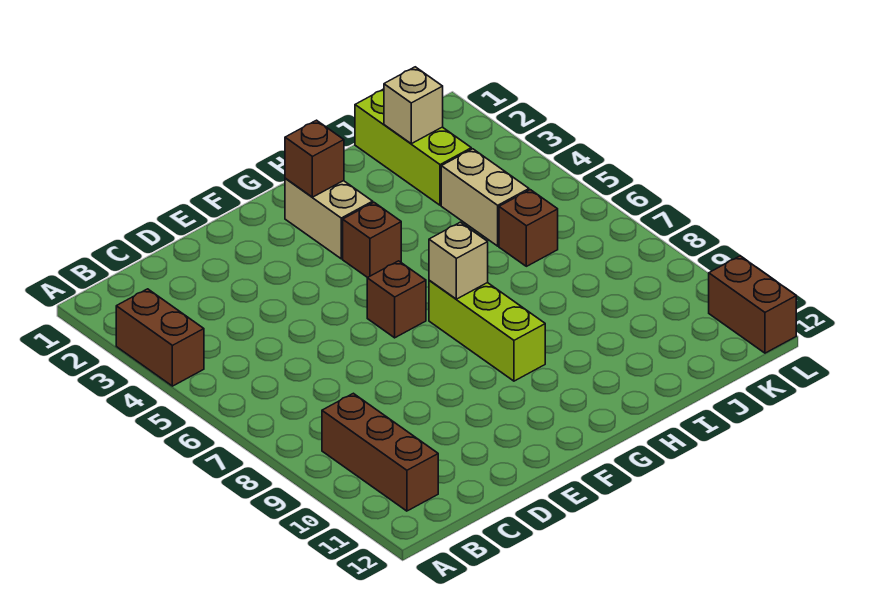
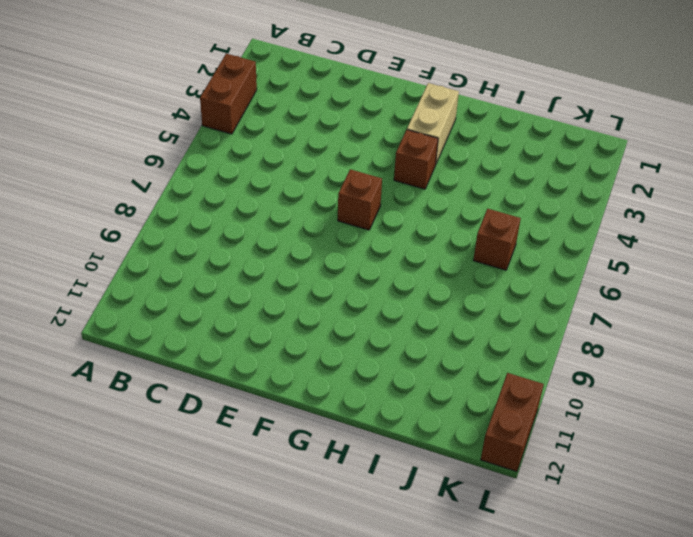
none -> brown 1x3 brick [322,393,438,511]
none -> lime 1x3 brick [429,281,545,381]
none -> lime 1x3 brick [355,89,471,205]

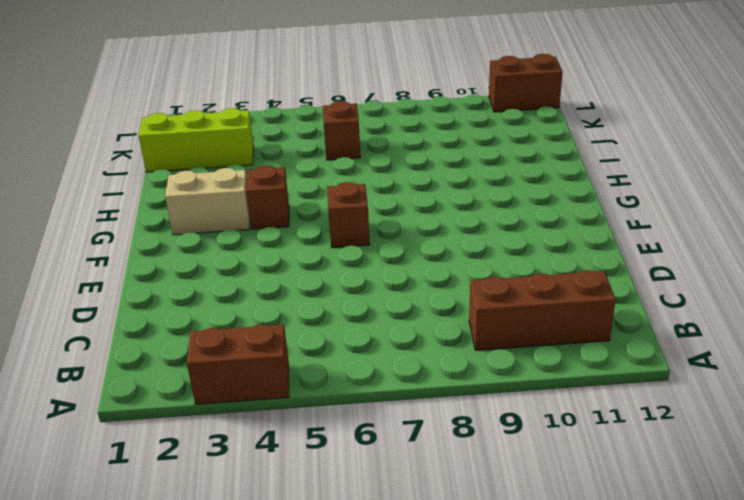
none -> lime 1x3 brick [429,281,545,381]
none -> tan 1x2 brick [441,149,529,246]
none -> brown 1x1 brick [285,120,344,197]

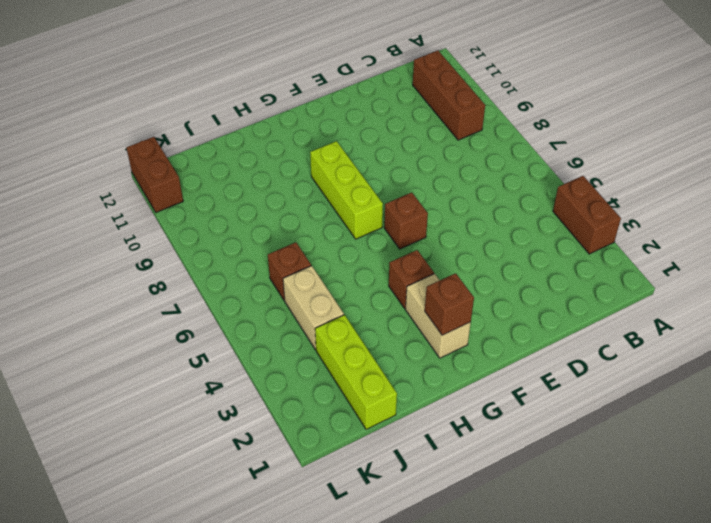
none -> tan 1x1 brick [429,222,488,299]
none -> tan 1x1 brick [384,67,443,144]

